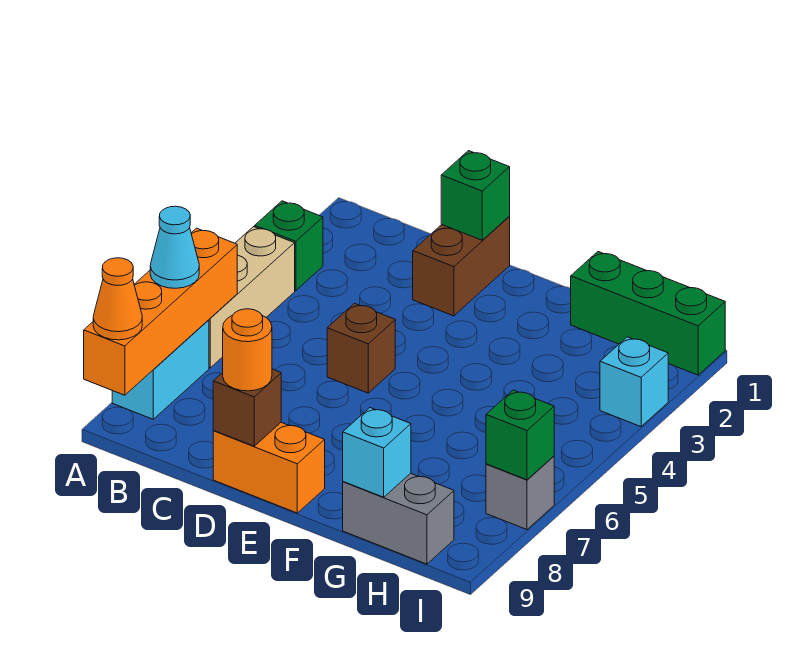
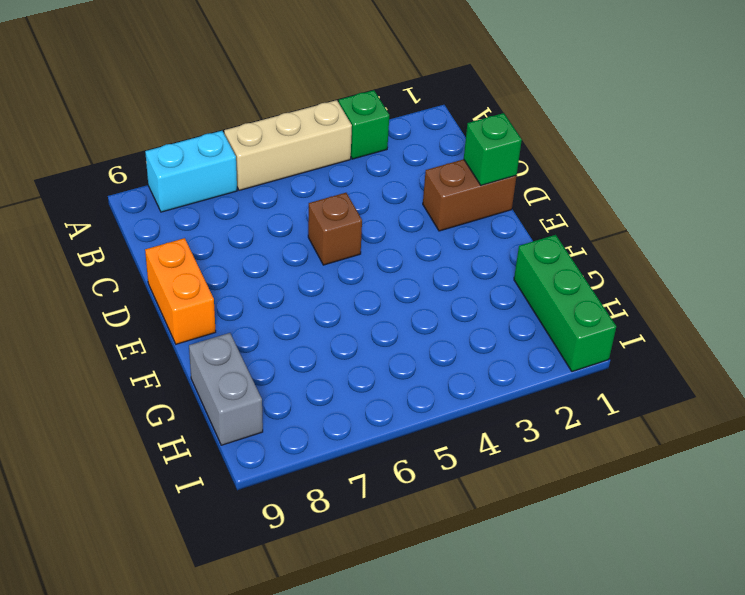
none -> cyan 1x1 brick [600,337,668,427]
none -> grey 1x1 brick [486,456,554,530]
none -> orange 1x4 brick [84,228,237,395]

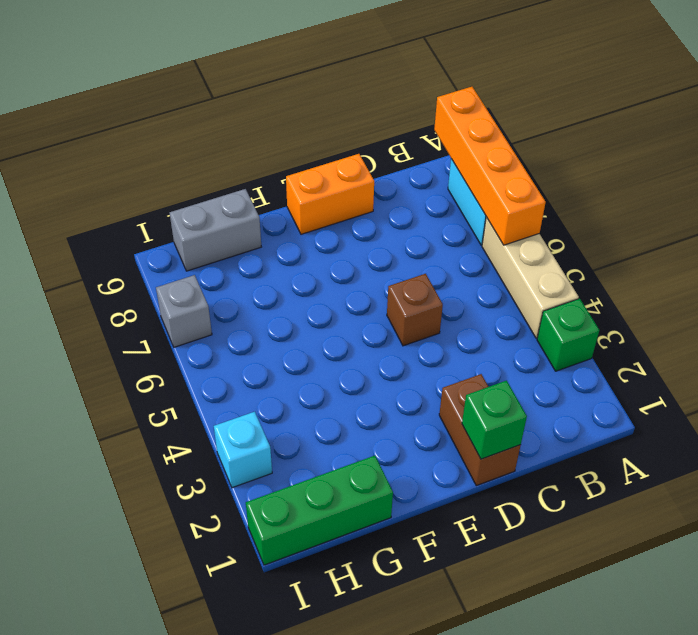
none -> brown 1x1 brick [213,369,281,446]
none -> cyan 1x1 brick [343,408,411,497]
none -> green 1x1 brick [486,390,554,480]

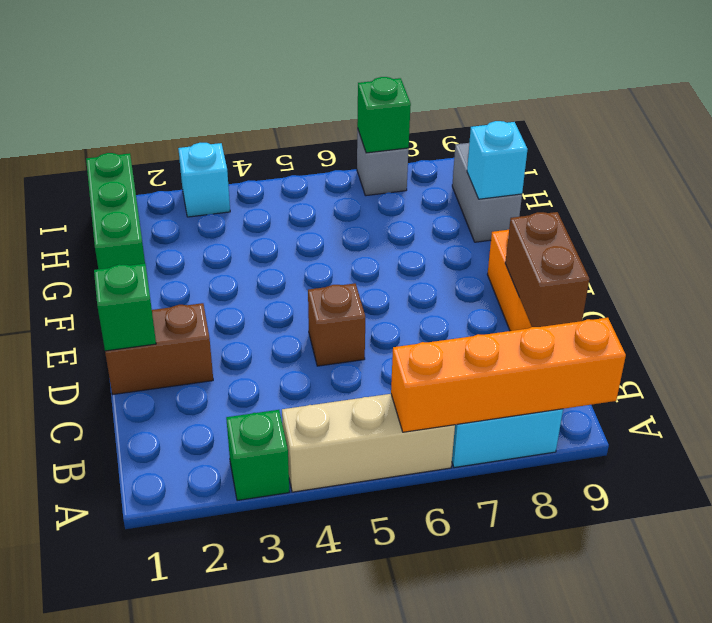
brown 1x2 brick [505,212,589,327] -> brown 1x1 brick [213,369,281,446]
none -> cyan 1x1 cone [150,206,199,288]
none -> orange 1x1 cone [93,258,142,340]
none -> orange 1x1 round brick [223,309,272,391]

